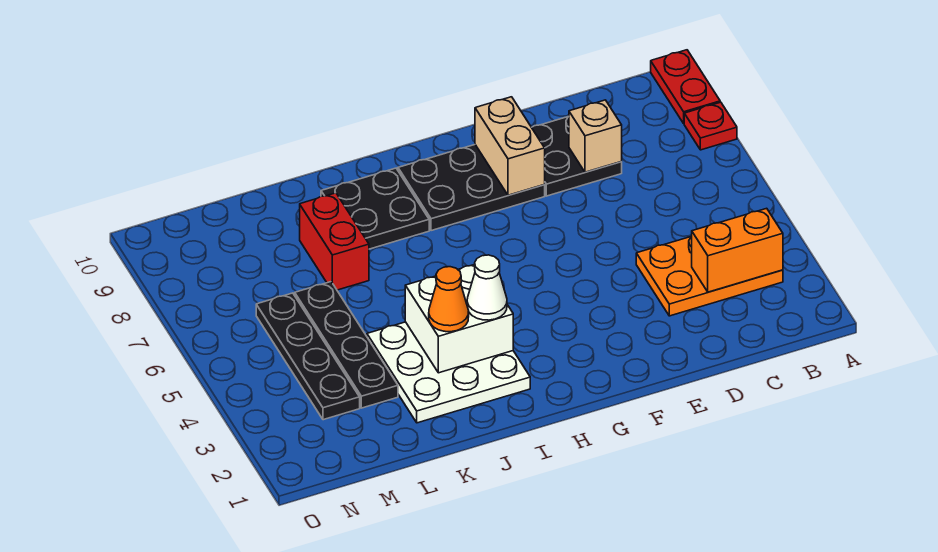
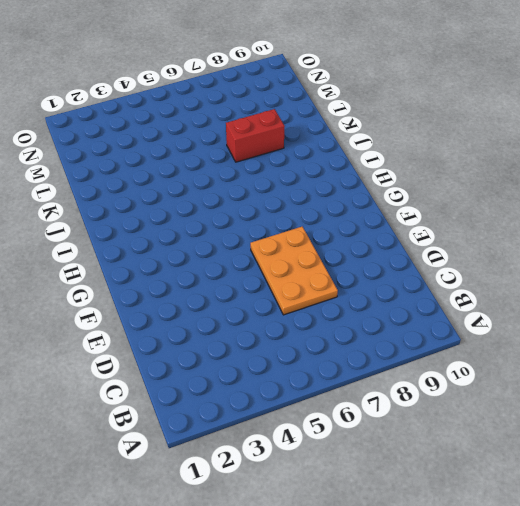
orange 2x3 plate [250,227,338,315] -> orange 2x3 plate moved to [636,237,783,316]
none -> red 1x1 plate [684,102,737,150]
none -> red 1x2 plate [651,50,720,123]
none -> black 2x2 plate [532,117,622,196]

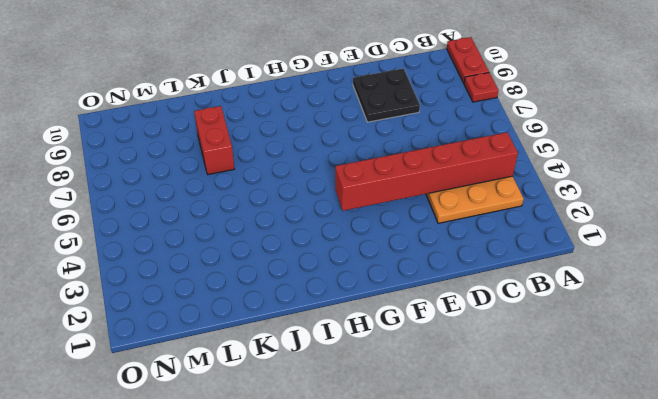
red 1x6 brick [335,132,518,211] -> none
none -> black 2x3 plate [398,145,545,231]
none -> white 3x3 plate [367,322,530,423]
none -> black 2x2 plate [321,168,429,249]

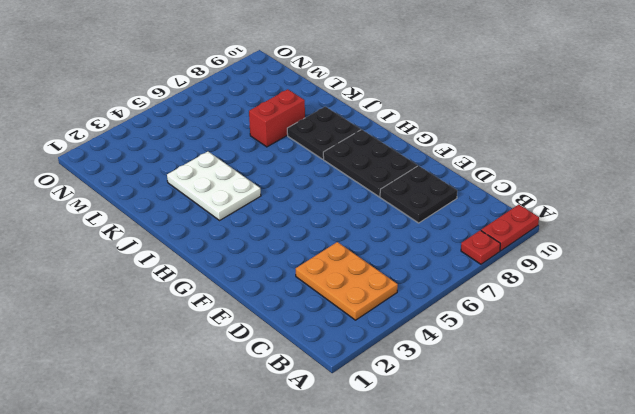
white 2x3 plate [167,152,261,220] -> white 3x3 plate [367,322,530,423]
none -> black 1x4 plate [295,282,398,408]
none -> black 1x4 plate [256,293,360,420]
none -> orange 1x2 brick [691,208,783,292]

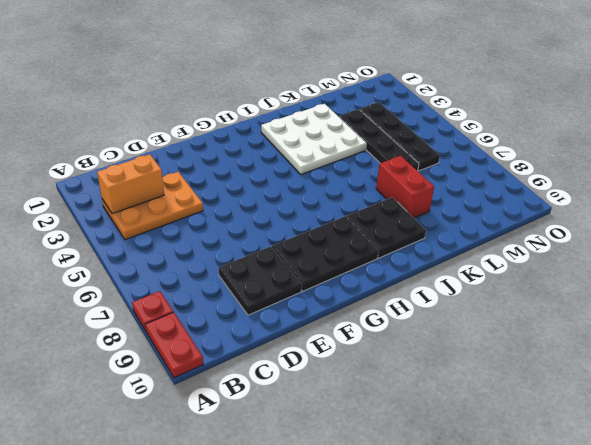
none -> tan 1x1 brick [569,100,622,172]
none -> tan 1x2 brick [475,97,545,195]
none -> white 2x2 brick [405,264,513,373]

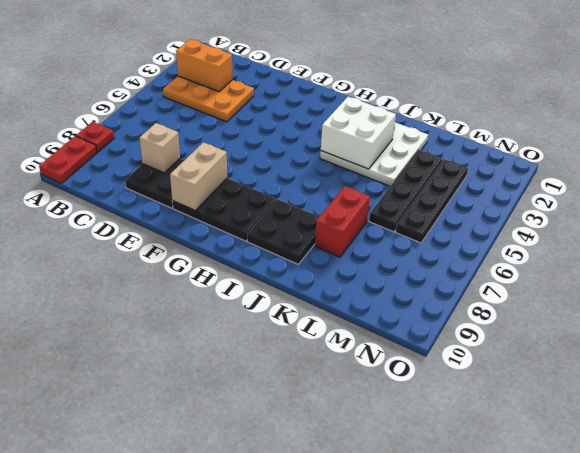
none -> white 1x1 cone [467,255,507,320]
none -> orange 1x1 cone [429,267,469,332]

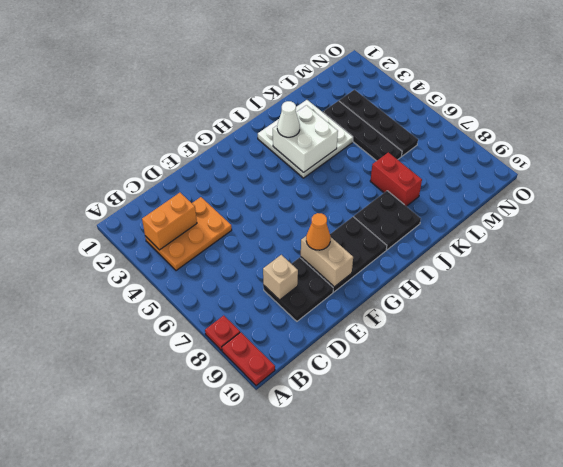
orange 1x1 cone [306,213,331,250] -> orange 1x1 cone moved to [429,267,469,332]

